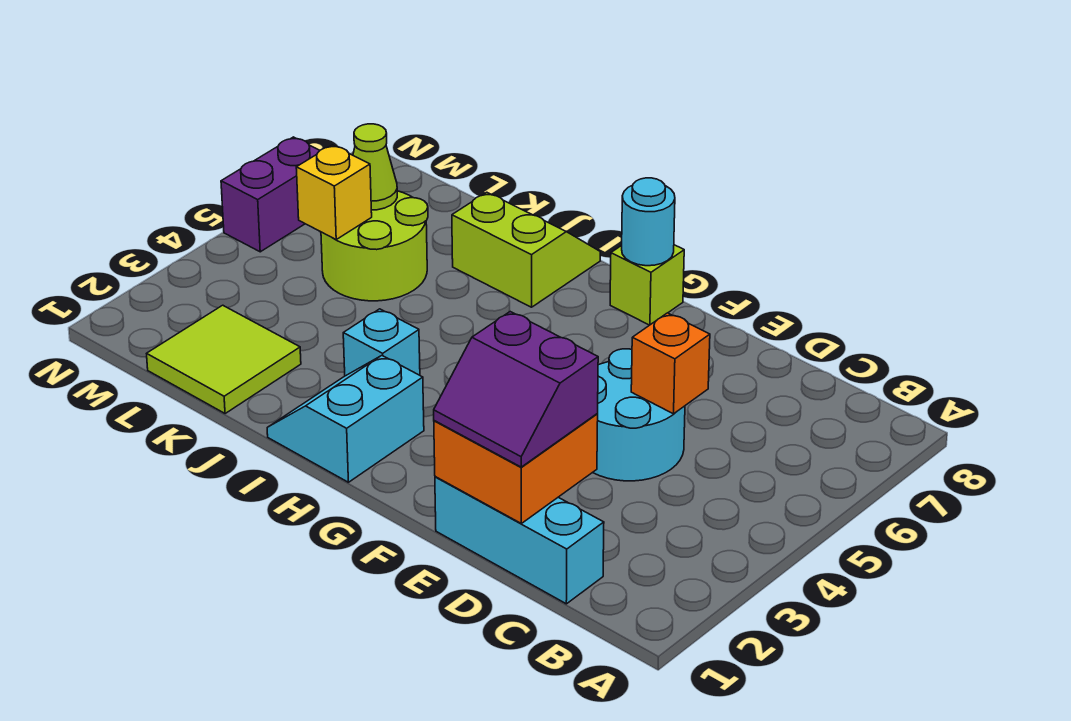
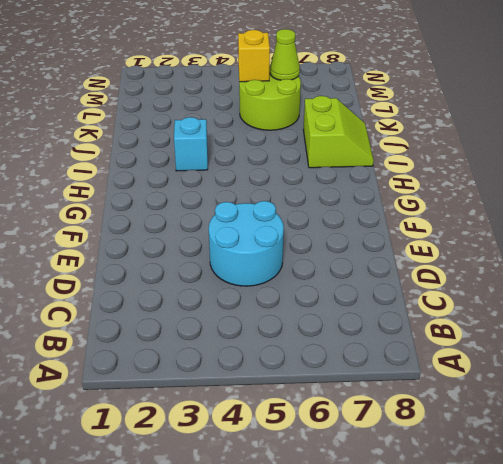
none -> cyan 1x3 brick [435,477,604,604]
none -> lime 1x1 brick [610,245,684,325]
none -> cyan 2x2 slope [267,355,424,482]

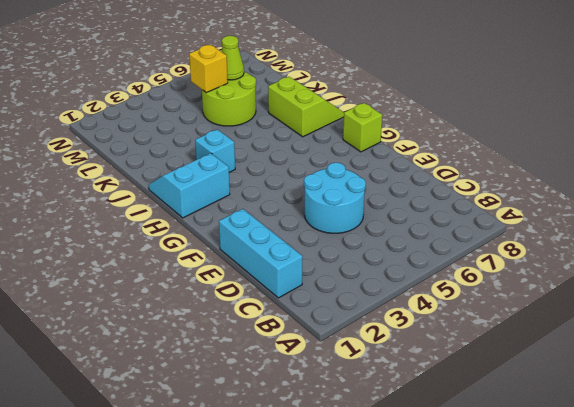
none -> lime 2x2 tile [147,305,301,414]
none -> purple 1x2 brick [221,137,320,252]
none -> orange 2x2 brick [434,414,598,523]

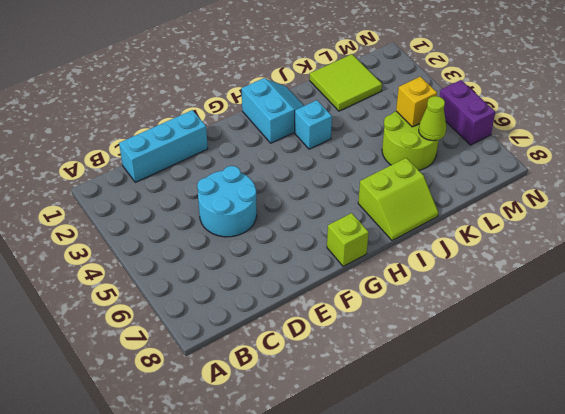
none -> orange 2x2 brick [434,414,598,523]
none -> orange 1x1 brick [631,313,710,414]
none -> cyan 1x1 round brick [622,178,675,266]

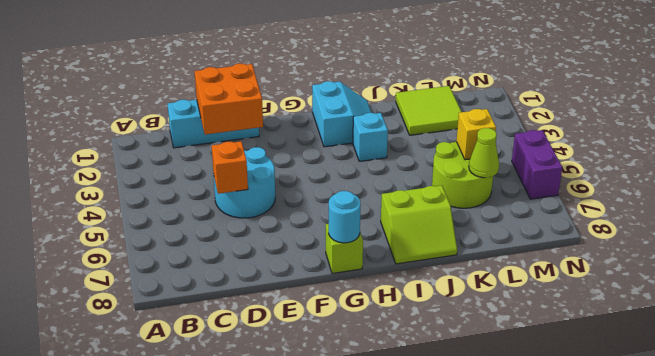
none -> purple 2x2 slope [434,312,598,467]

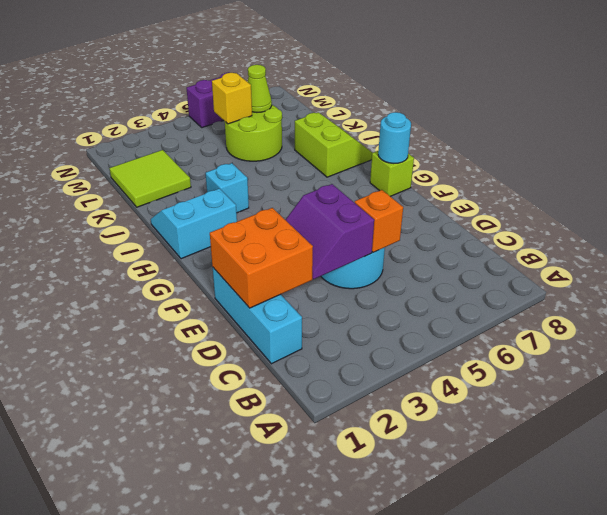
purple 2x2 slope [286,184,374,279] -> purple 2x2 slope moved to [434,312,598,467]

